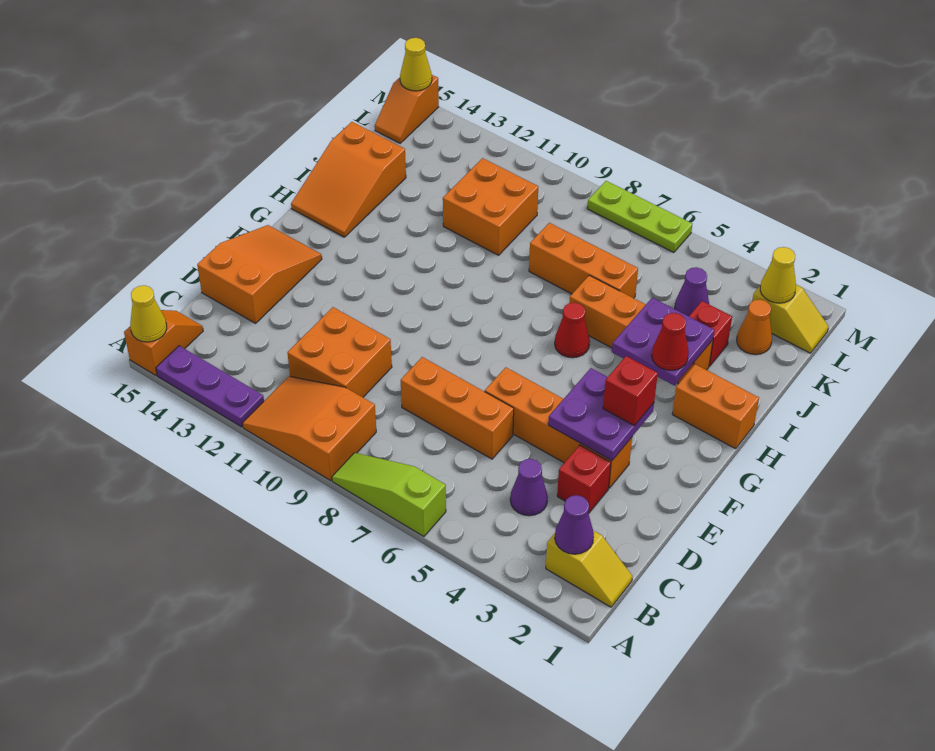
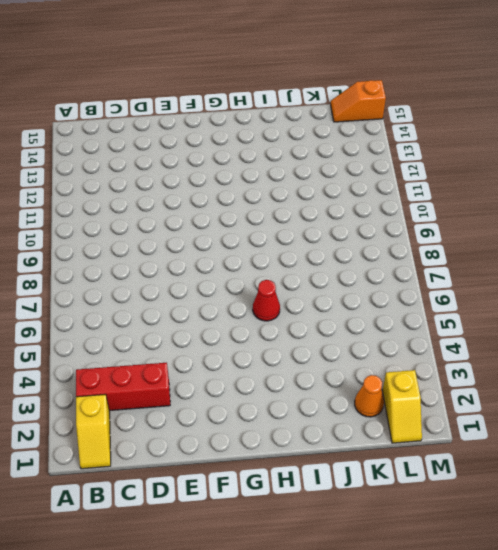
red 1x3 brick [76,363,170,411] -> red 1x1 brick [557,445,611,513]
none -> lime 1x3 slope [332,453,446,537]
none -> orange 2x3 slope [242,376,376,481]
none -> purple 1x3 plate [156,346,264,427]
none -> orange 1x2 slope [124,310,203,376]

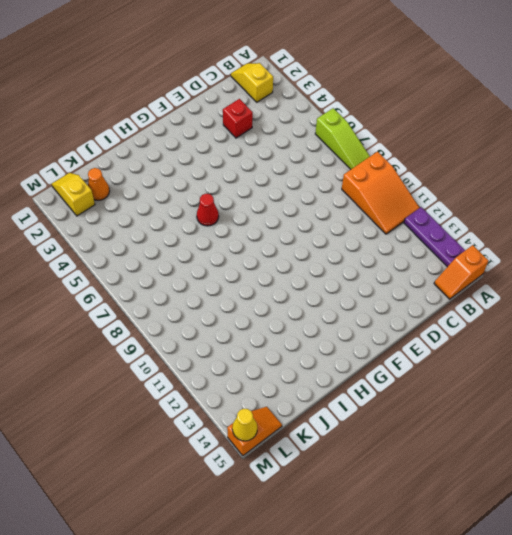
none -> purple 1x1 cone [510,459,548,516]
none -> orange 2x2 brick [287,307,392,397]
none -> orange 1x3 brick [401,357,514,459]
none -> orange 2x3 slope [197,225,322,323]

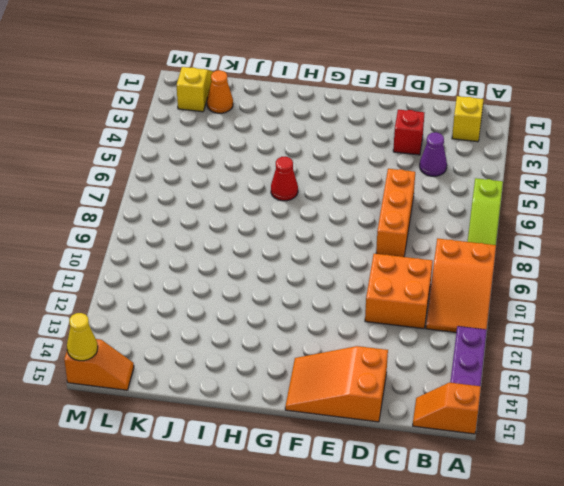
none -> orange 1x4 brick [485,367,632,488]
none -> orange 1x2 brick [672,364,759,449]
none -> orange 2x3 slope [291,122,406,237]
none -> orange 1x4 brick [570,275,713,384]

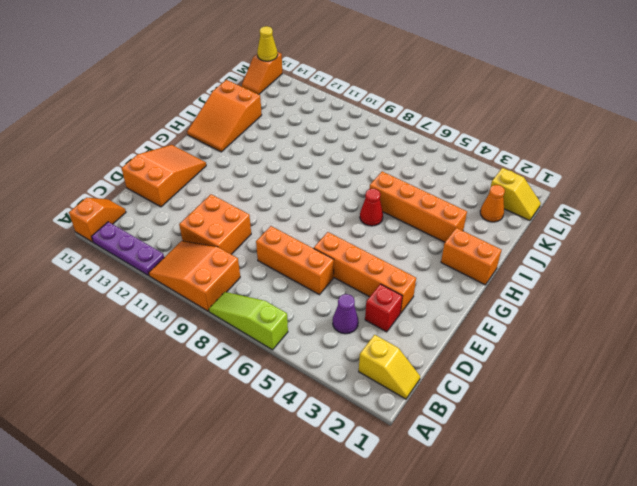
none -> red 1x1 brick [689,301,732,366]
none -> orange 1x3 brick [529,223,638,298]
none -> orange 2x2 brick [443,158,538,255]
none -> purple 1x1 cone [675,267,709,316]

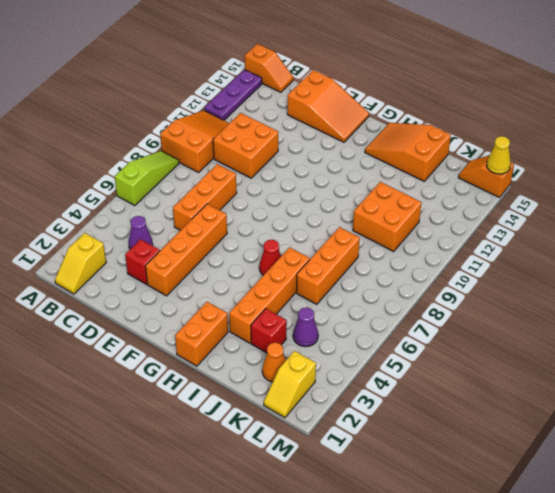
none -> lime 1x3 plate [587,181,692,253]
none -> yellow 1x1 cone [130,285,167,342]
none -> purple 1x1 cone [555,495,594,554]
none -> purple 2x2 plate [548,368,654,461]

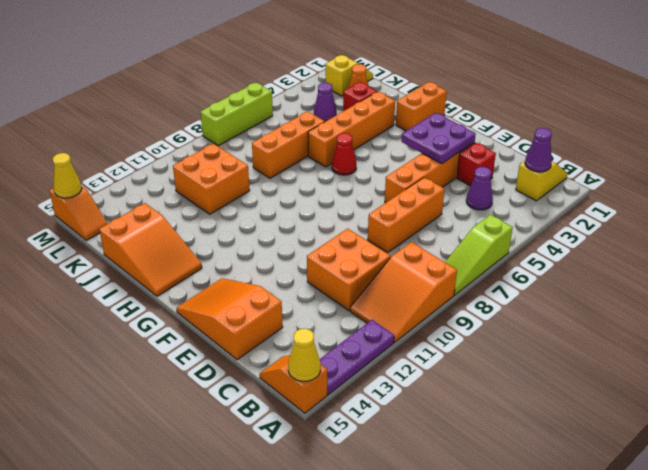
lime 1x3 brick [201,83,273,146] -> lime 1x3 plate [587,181,692,253]
none -> purple 2x2 plate [612,298,714,386]
none -> yellow 1x1 cone [760,247,796,303]
none -> red 1x1 brick [603,356,658,426]
none -> red 1x1 cone [652,313,689,370]

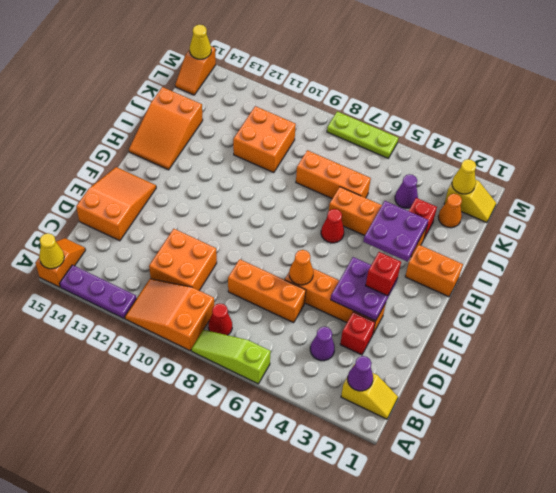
red 1x1 cone [208,303,232,335] -> red 1x1 cone moved to [652,313,689,370]
orange 1x1 cone [289,250,313,285] -> none

